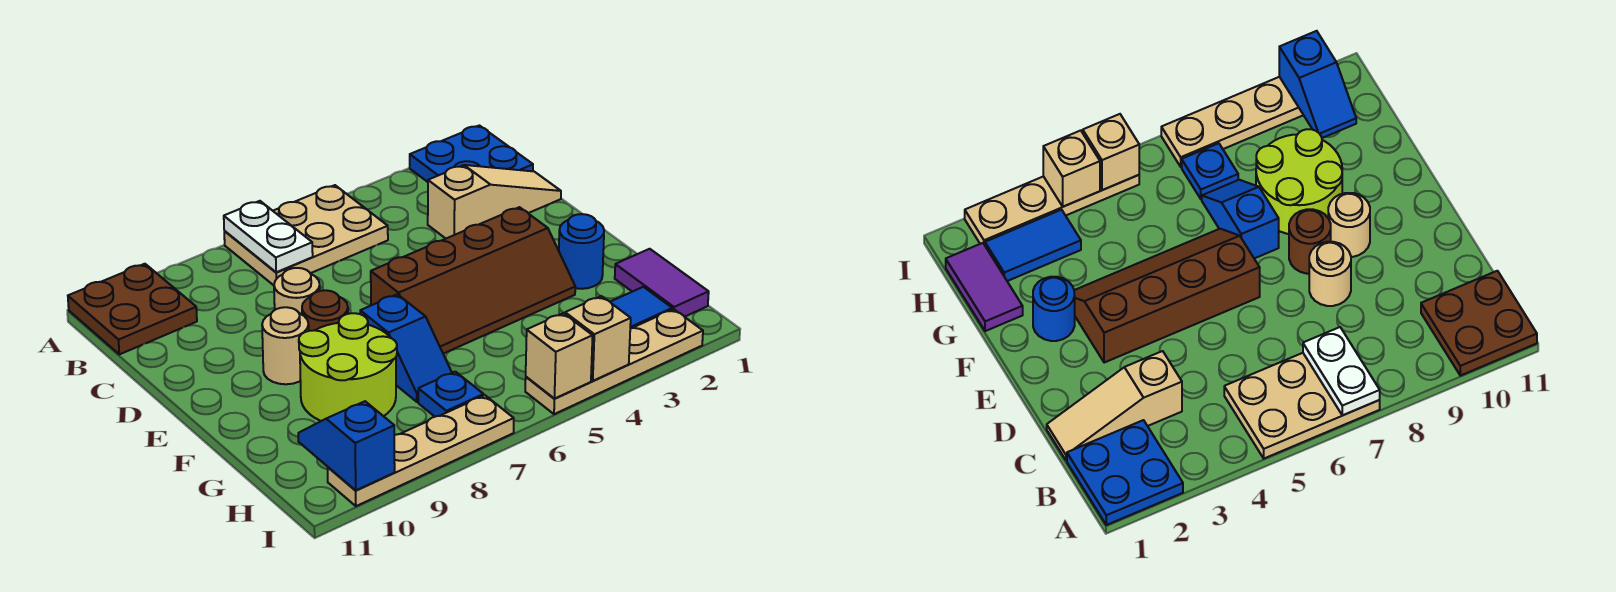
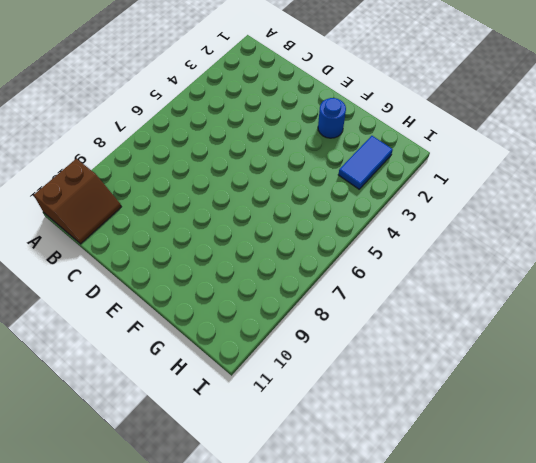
brown 2x2 slope [34,159,121,244] -> brown 2x2 plate [68,264,197,354]
none -> blue 2x2 plate [410,125,533,182]
none -> tan 2x3 plate [224,185,388,285]
none -> tan 1x3 slope [428,165,561,238]

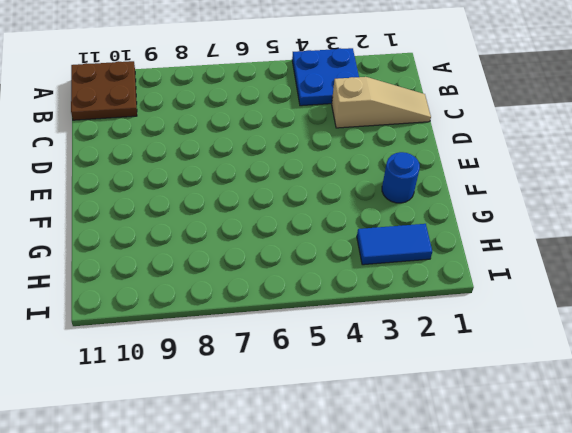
blue 2x2 plate [292,48,359,106] -> blue 2x2 plate moved to [410,125,533,182]
none -> tan 2x3 plate [224,185,388,285]
none -> tan 1x1 round brick [274,268,320,314]
none -> brown 2x4 slope [371,207,575,354]

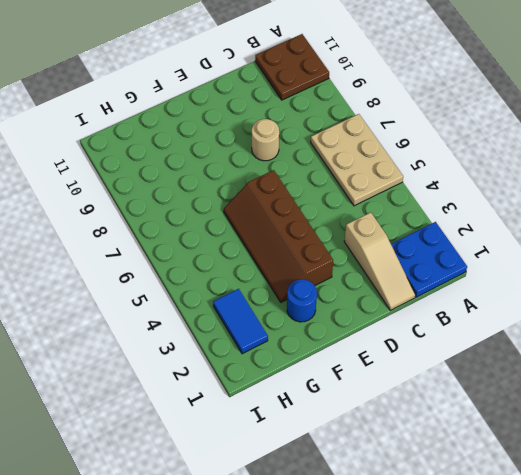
none -> brown 1x1 round brick [302,290,348,331]
none -> tan 1x1 round brick [262,307,309,384]
none -> blue 1x2 slope [360,294,452,402]

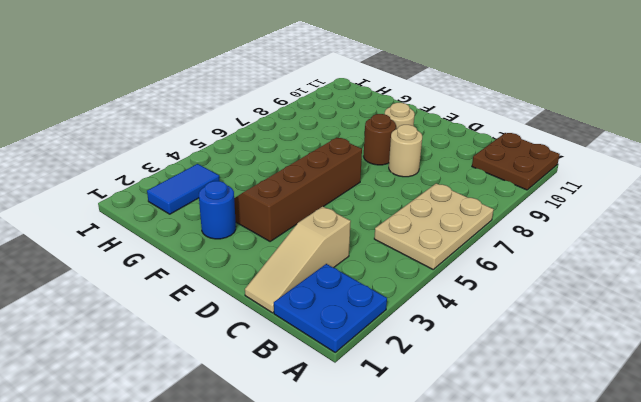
none -> blue 1x2 slope [360,294,452,402]
none -> lime 2x2 round brick [299,313,397,421]
none -> purple 1x2 tile [615,249,709,317]

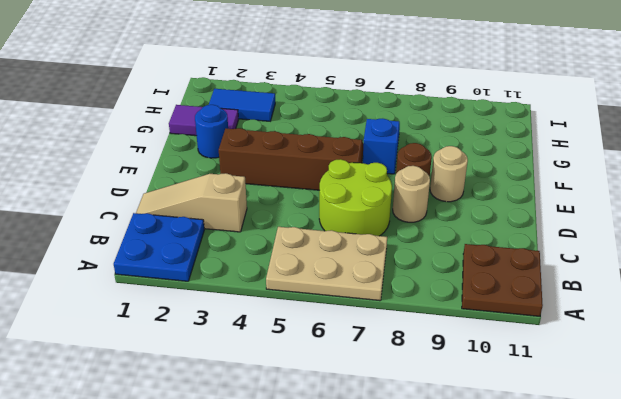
lime 2x2 round brick [319,159,392,236] -> lime 2x2 round brick moved to [299,313,397,421]
purple 1x2 tile [169,105,239,136] -> purple 1x2 tile turned to [615,249,709,317]
none -> blue 1x1 plate [418,372,484,417]
none -> tan 1x4 plate [525,309,703,414]
none -> tan 1x4 plate [328,395,514,506]

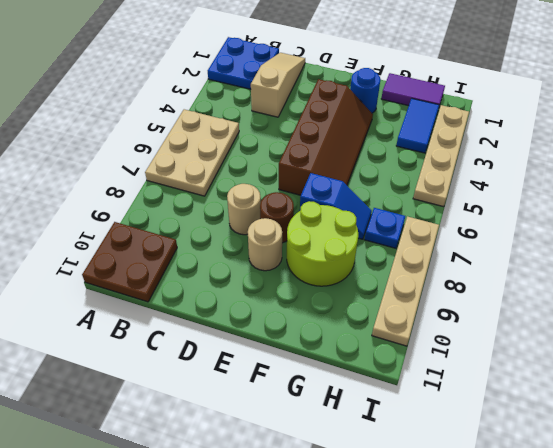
none -> white 1x2 plate [224,201,313,272]
none -> blue 1x2 slope [298,401,395,490]
none -> tan 1x1 brick [565,296,631,381]

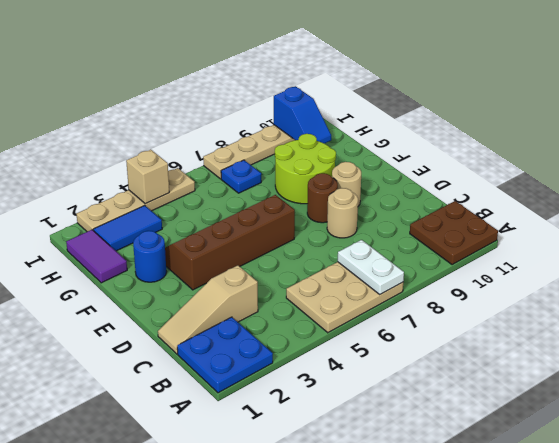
none -> blue 1x2 slope [360,294,452,402]
none -> tan 1x1 brick [526,313,593,399]

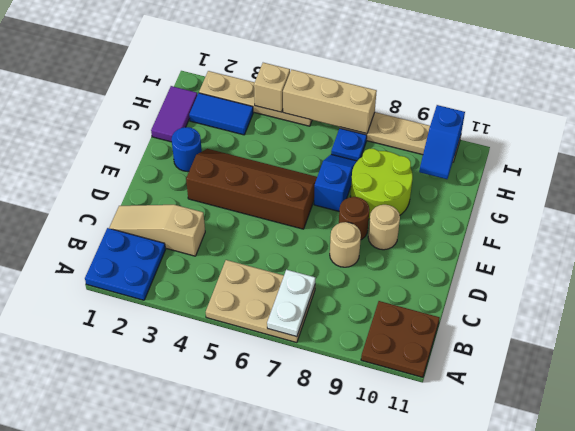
tan 1x3 brick [283,70,377,134] -> tan 1x1 brick [526,313,593,399]

